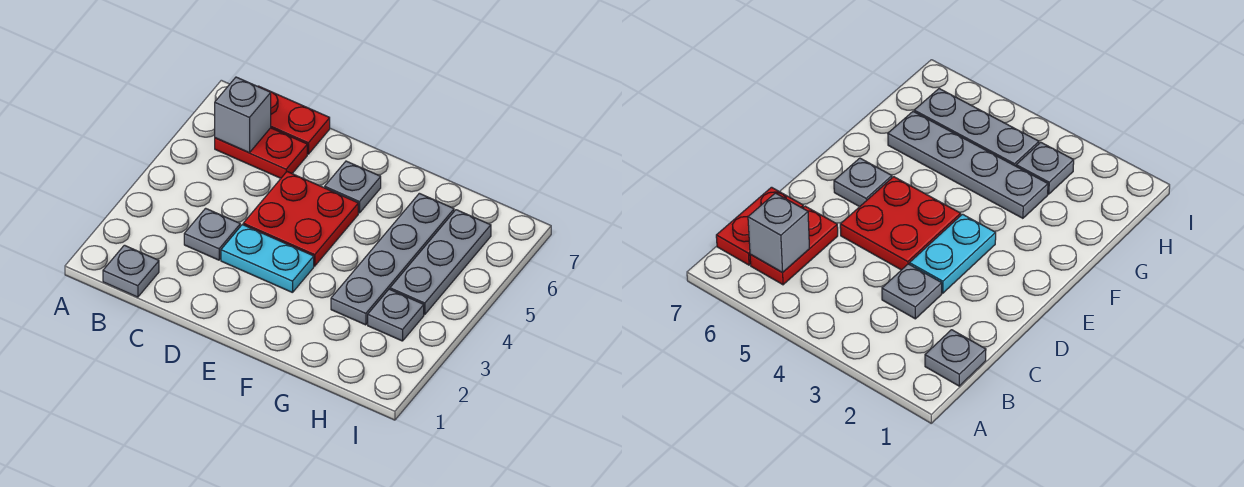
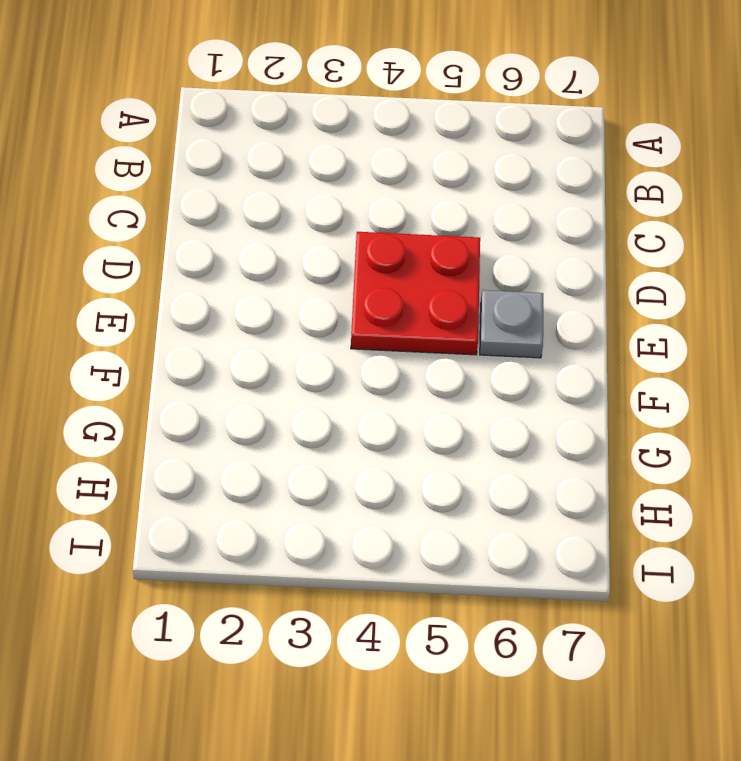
none -> grey 1x1 plate [103,245,159,297]
none -> red 1x2 plate [215,128,307,178]

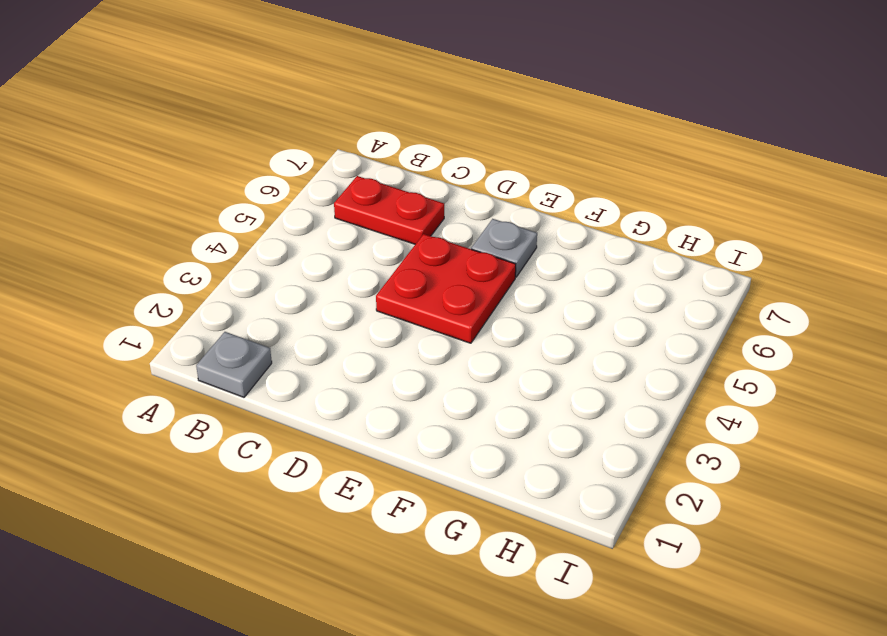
none -> red 1x2 plate [258,86,330,154]
none -> grey 1x1 plate [184,208,240,260]

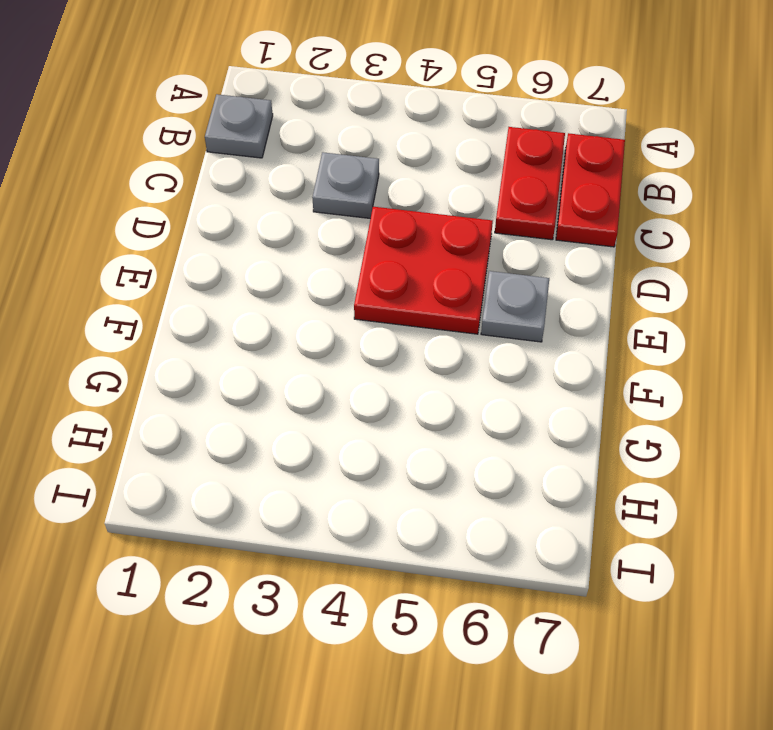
none -> cyan 1x2 plate [221,225,314,293]
none -> grey 1x4 plate [331,193,454,325]

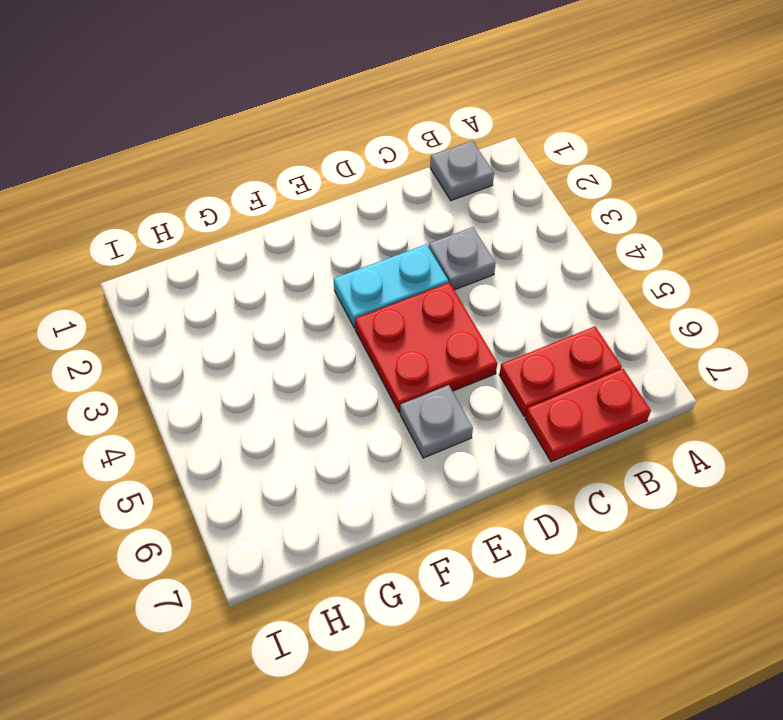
none -> grey 1x4 plate [331,193,454,325]
none -> grey 1x1 plate [368,289,424,341]

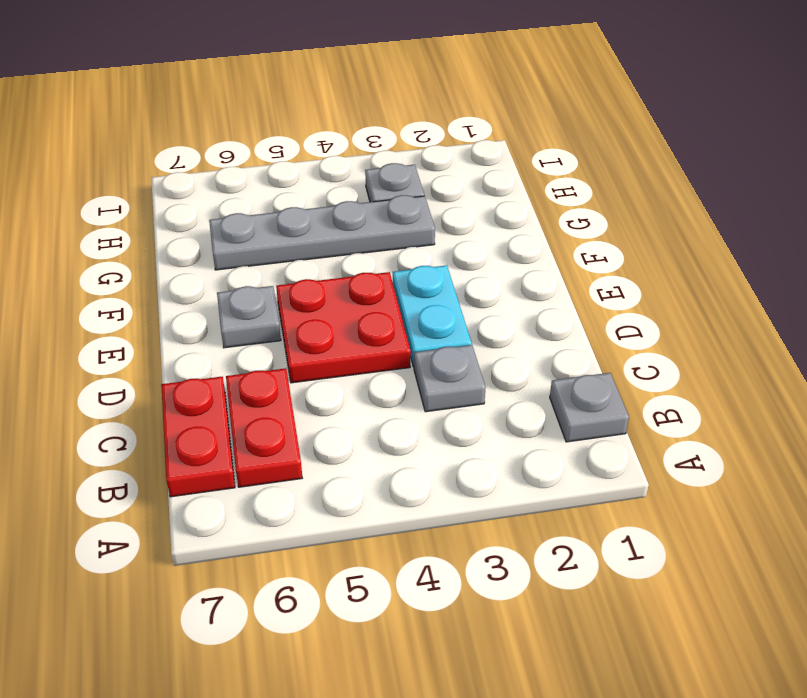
none -> grey 1x3 plate [390,210,491,314]
none -> grey 1x1 brick [215,77,271,153]

